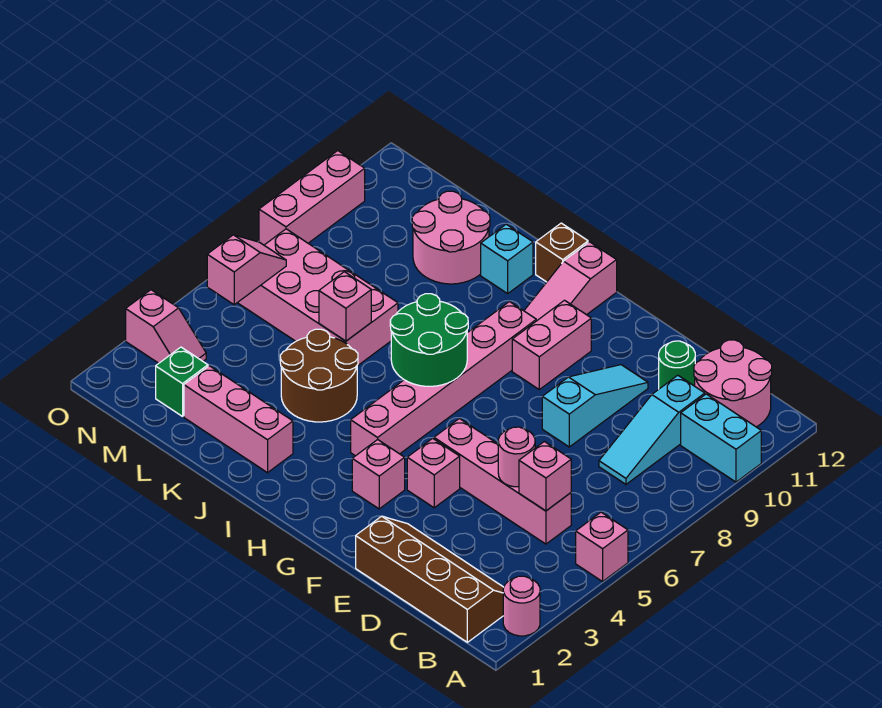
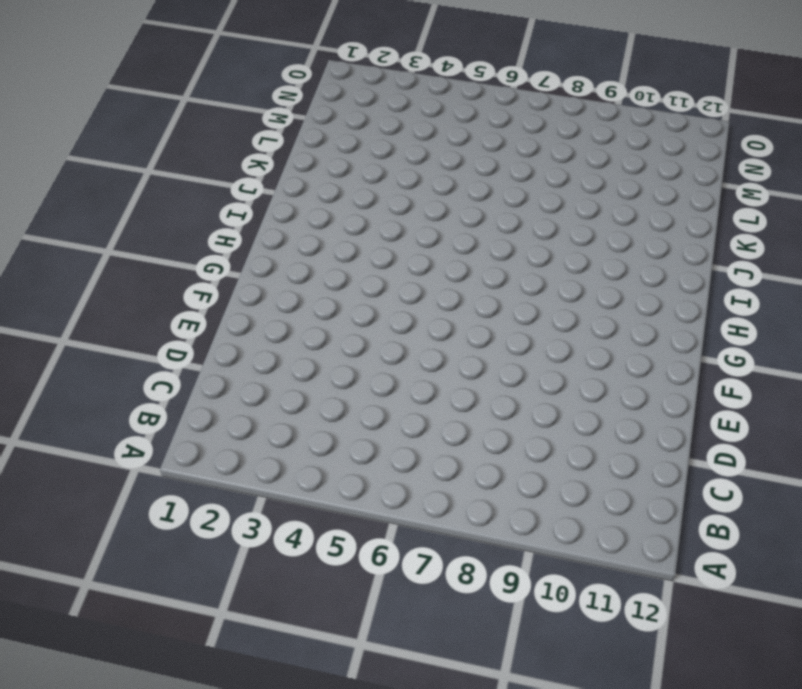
none -> pink 1x1 round brick [503,576,540,636]
none -> pink 1x1 brick [576,512,628,581]
none -> cyan 1x2 brick [681,394,761,482]

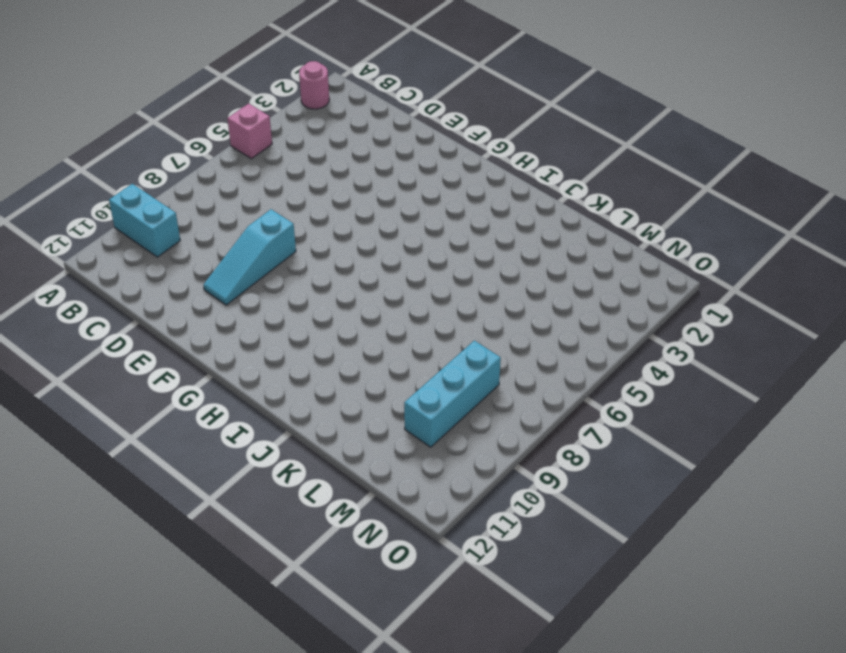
cyan 1x3 brick [404,341,501,447] -> none
none -> brown 2x4 slope [356,516,504,642]
none -> pink 2x2 round brick [694,340,772,427]
none -> pink 1x4 brick [434,419,571,544]

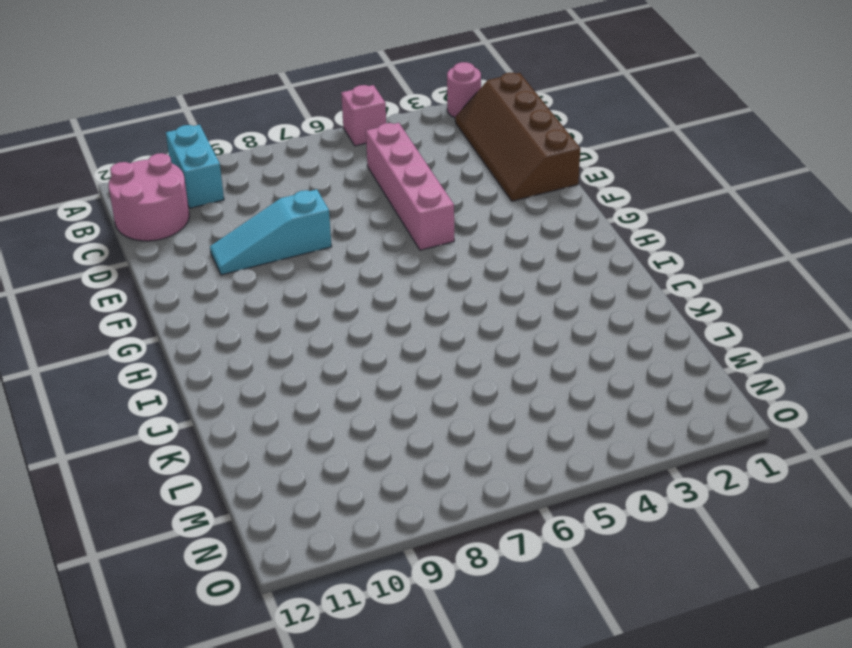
none -> cyan 1x3 slope [599,375,705,484]
none -> green 1x1 round brick [659,341,695,389]
none -> pink 1x1 brick [407,438,460,508]

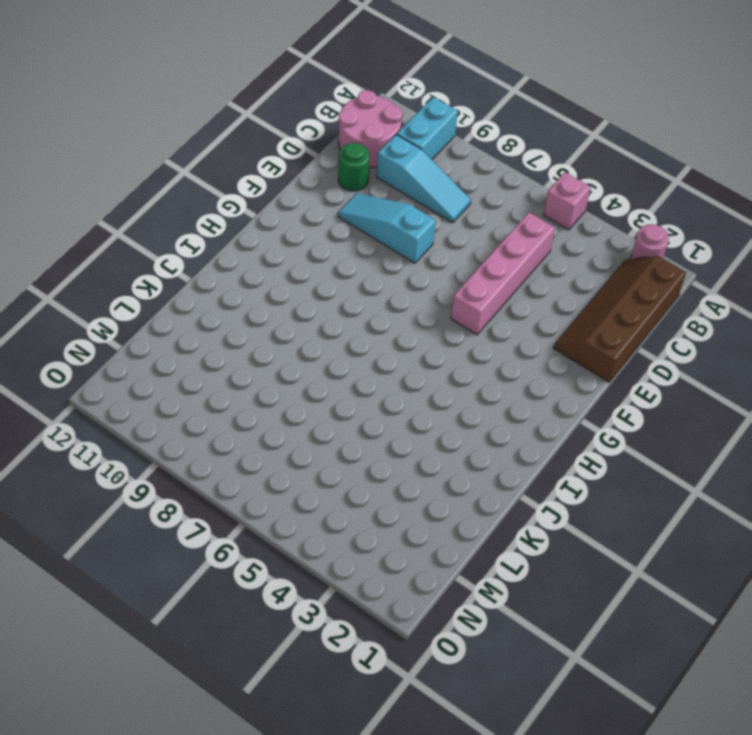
none -> pink 1x1 brick [407,438,460,508]
none -> pink 1x1 brick [352,440,405,509]
none -> pink 1x2 brick [512,300,591,389]

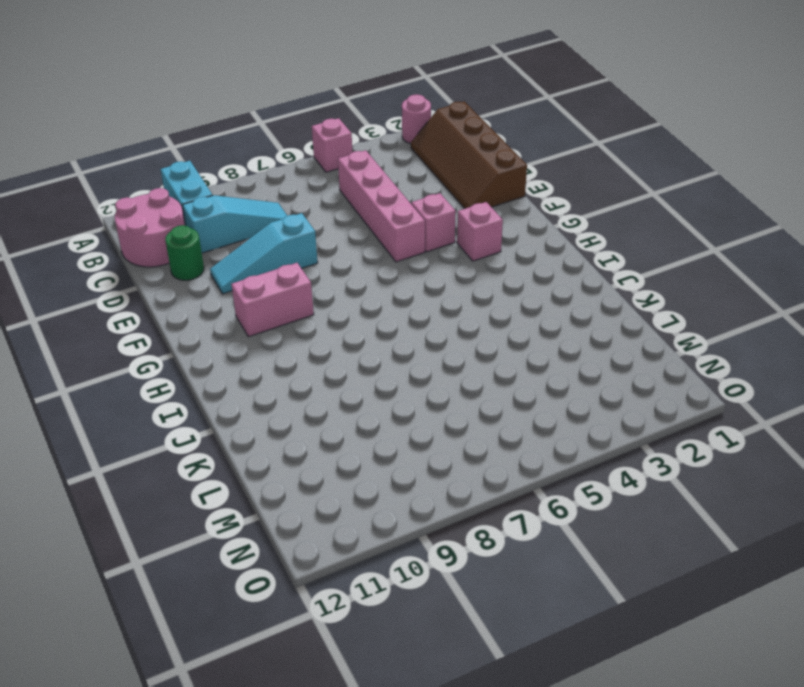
none -> pink 1x6 brick [351,302,536,456]
none -> pink 1x3 slope [524,242,617,321]
none -> brown 1x1 brick [536,223,588,282]

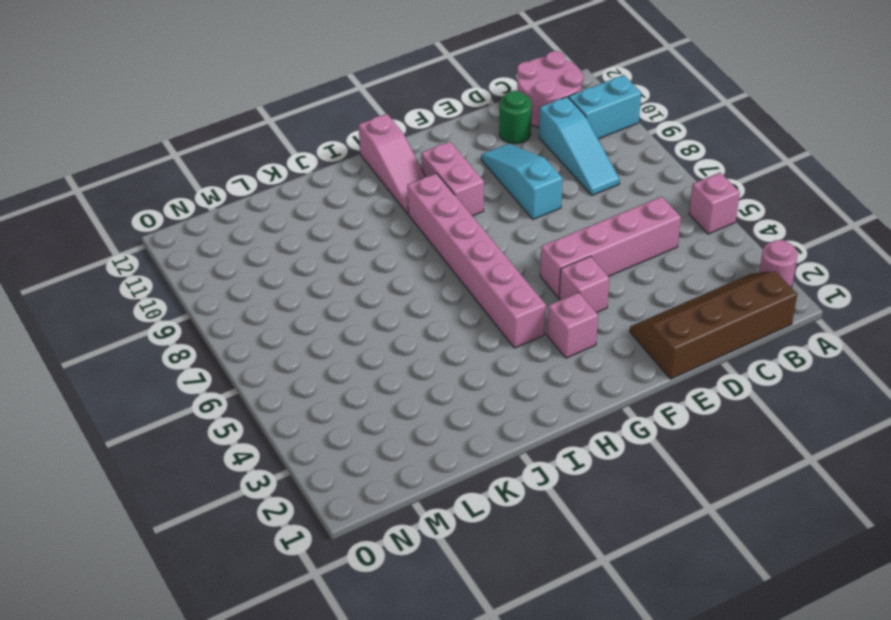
none -> brown 1x1 brick [536,223,588,282]
none -> pink 1x3 brick [184,366,293,473]
none -> brown 2x2 round brick [280,329,358,422]

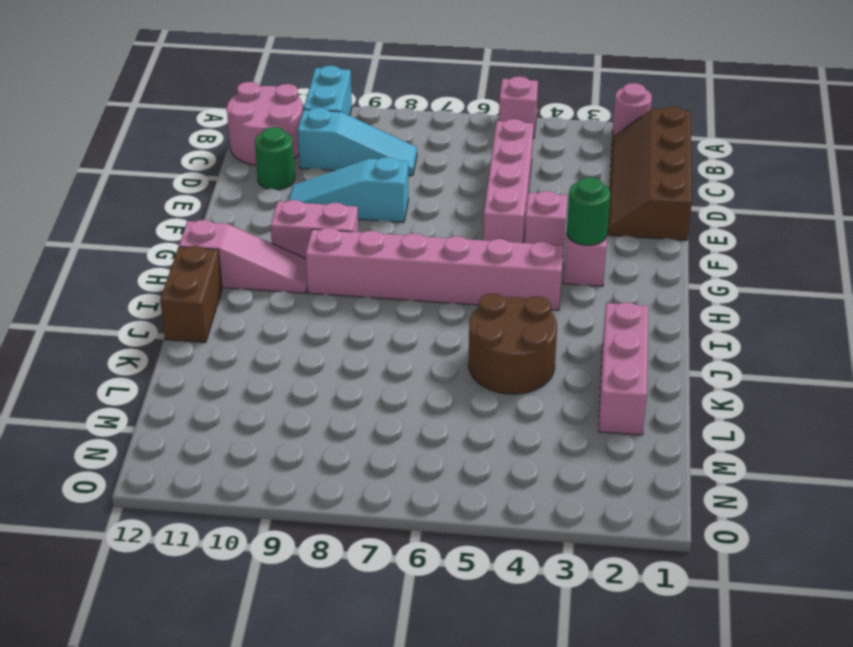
green 1x1 round brick [567,177,610,245] -> none
brown 1x2 brick [160,246,222,343] -> brown 1x1 brick [536,223,588,282]
none -> cyan 1x1 brick [481,224,533,293]
none -> pink 2x4 brick [238,229,398,366]
none -> pink 2x2 round brick [412,191,490,284]

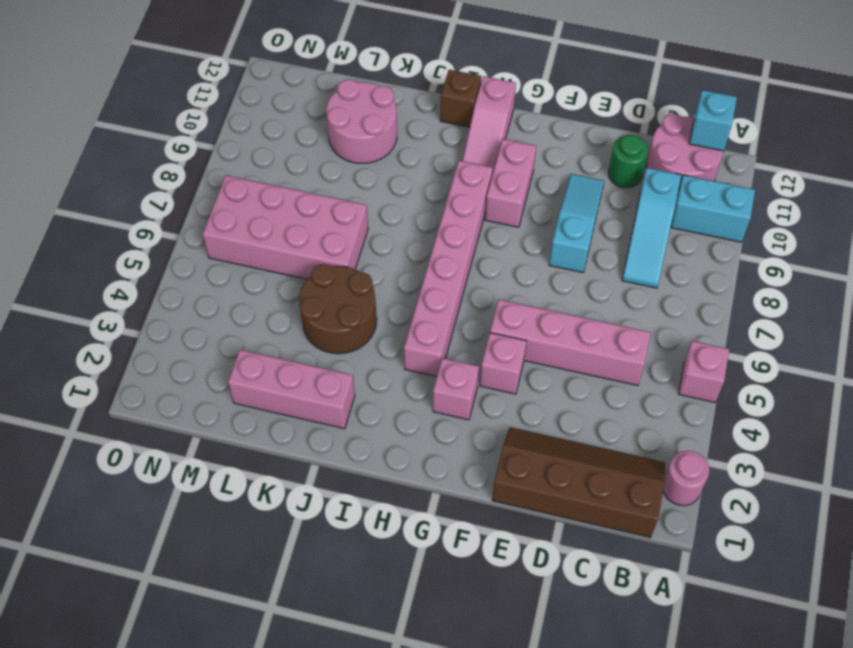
cyan 1x1 brick [689,90,737,151] -> cyan 1x1 brick moved to [481,224,533,293]
none -> green 1x1 brick [156,347,208,416]
none -> pink 1x2 slope [126,290,206,363]
none -> pink 1x3 brick [259,151,365,245]

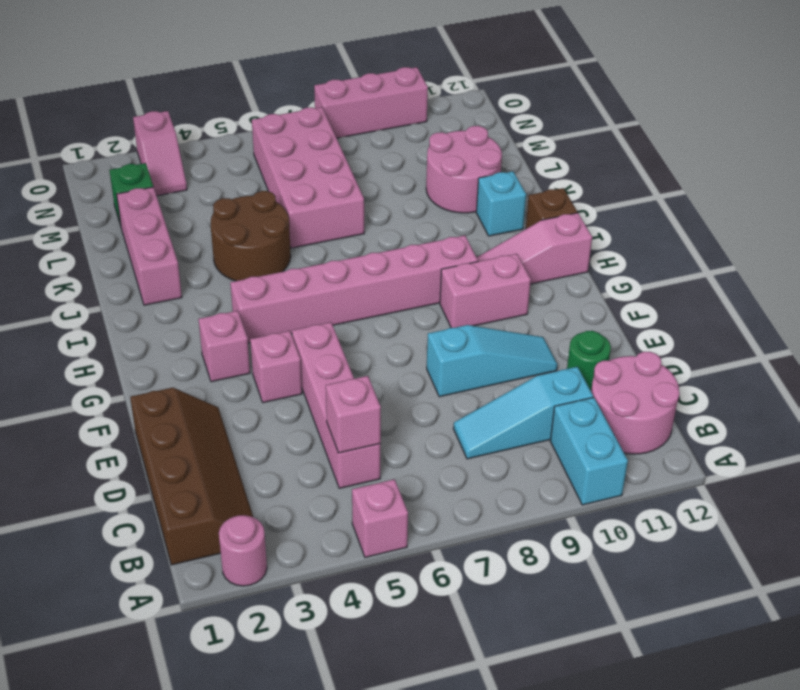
none -> pink 1x1 round brick [498,427,535,487]
none -> green 2x2 round brick [390,294,468,386]
none -> pink 1x1 brick [319,272,371,341]

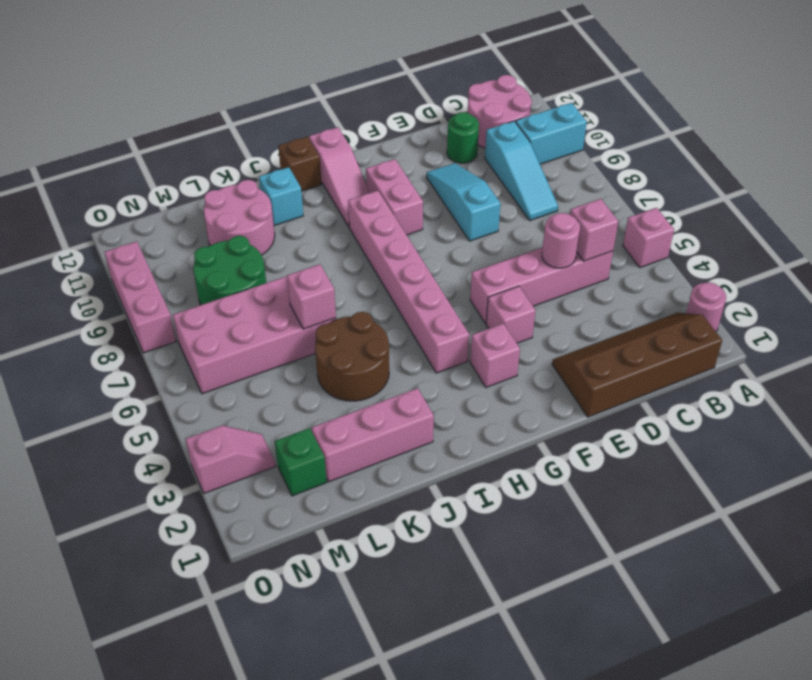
green 2x2 round brick [193,236,266,305] -> green 2x2 round brick moved to [390,294,468,386]
none -> pink 1x2 slope [207,235,286,305]

